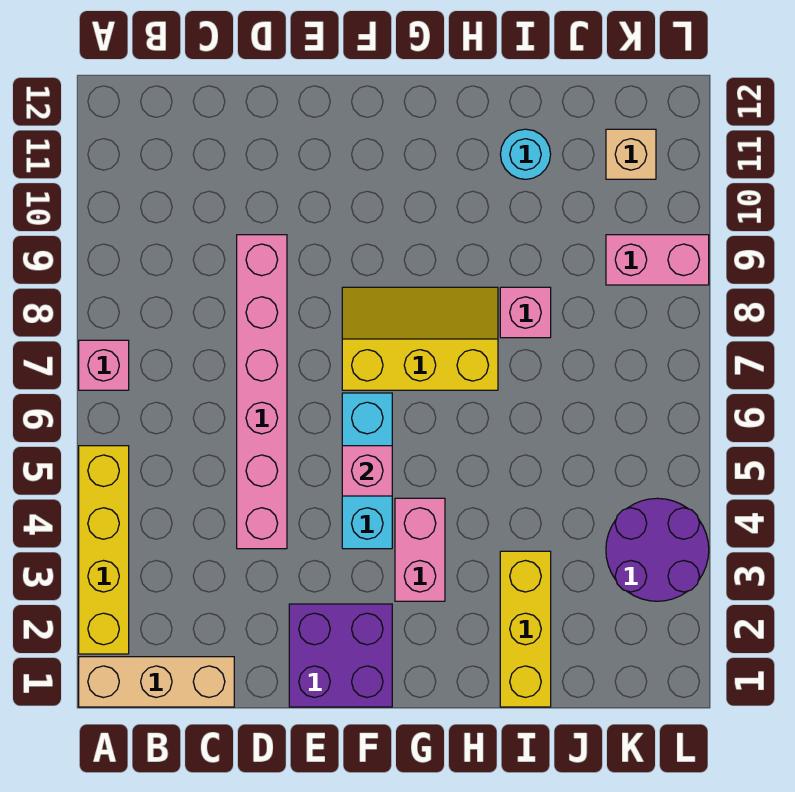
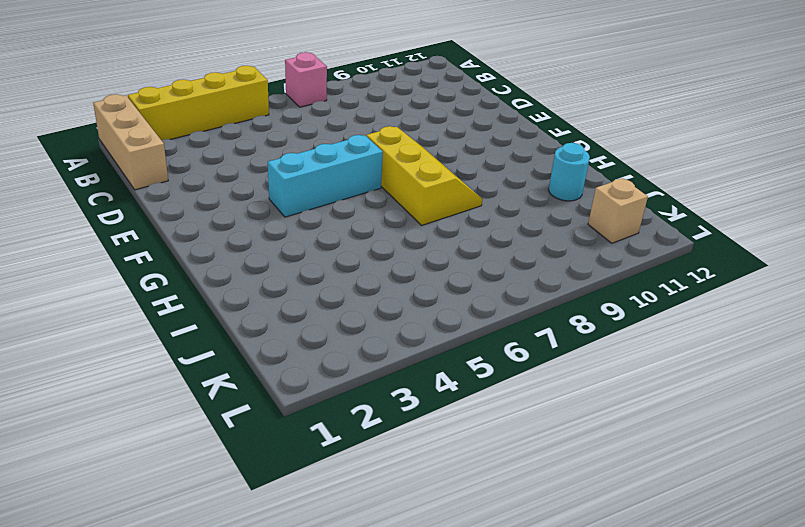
none -> pink 1x6 brick [237,235,287,549]
none -> purple 2x2 brick [289,604,392,707]
none -> pink 1x2 brick [395,498,445,601]

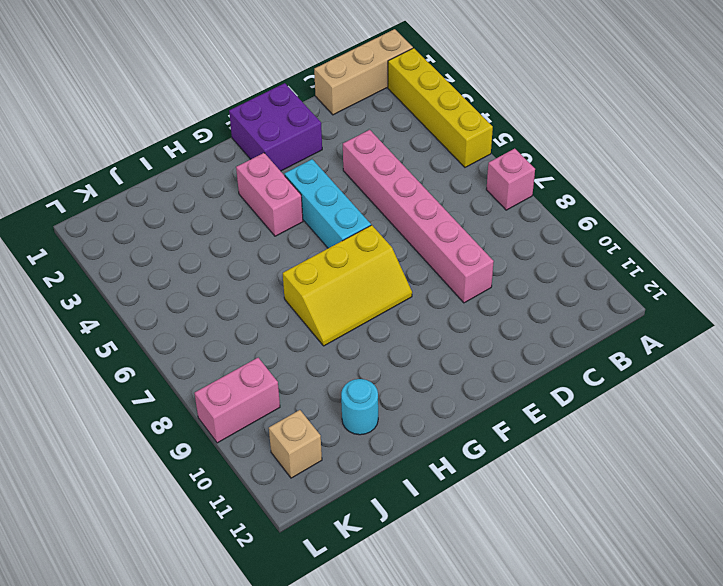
none -> yellow 1x3 brick [500,551,551,707]
none -> pink 1x1 brick [500,287,551,338]
none -> purple 2x2 round brick [606,498,709,601]

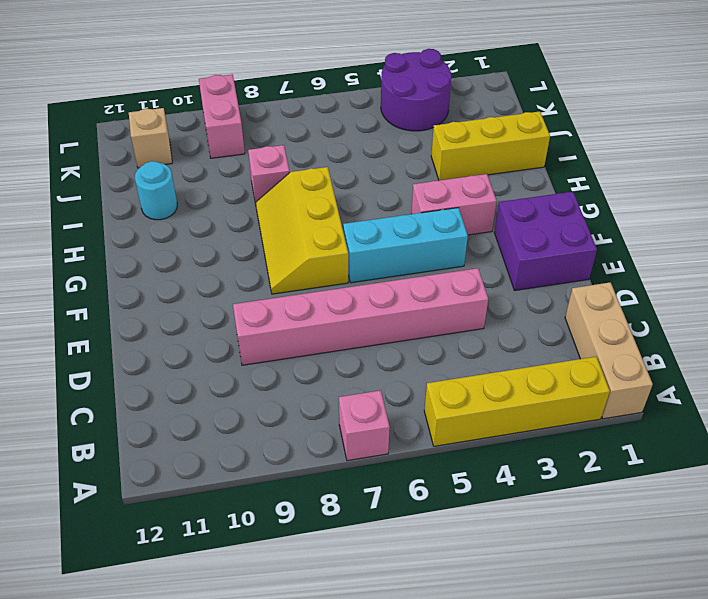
none -> pink 1x1 brick [342,446,392,496]

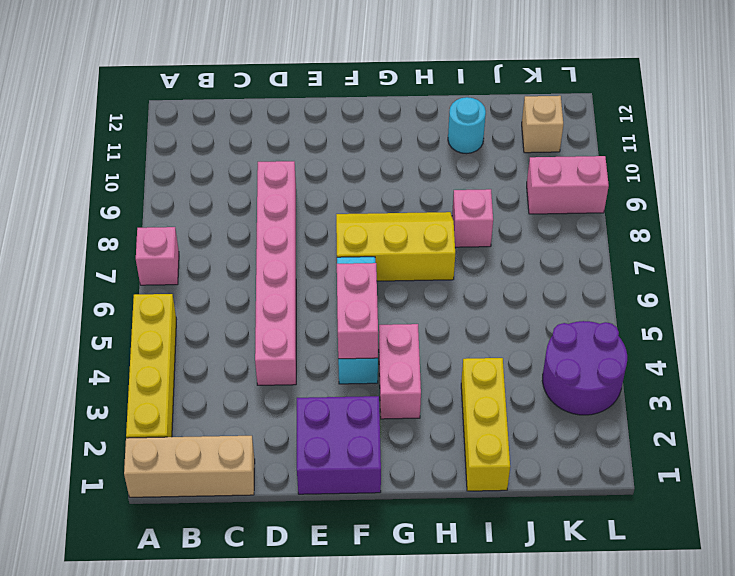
pink 1x2 brick [337,263,378,359] -> pink 1x1 brick [342,446,392,496]

